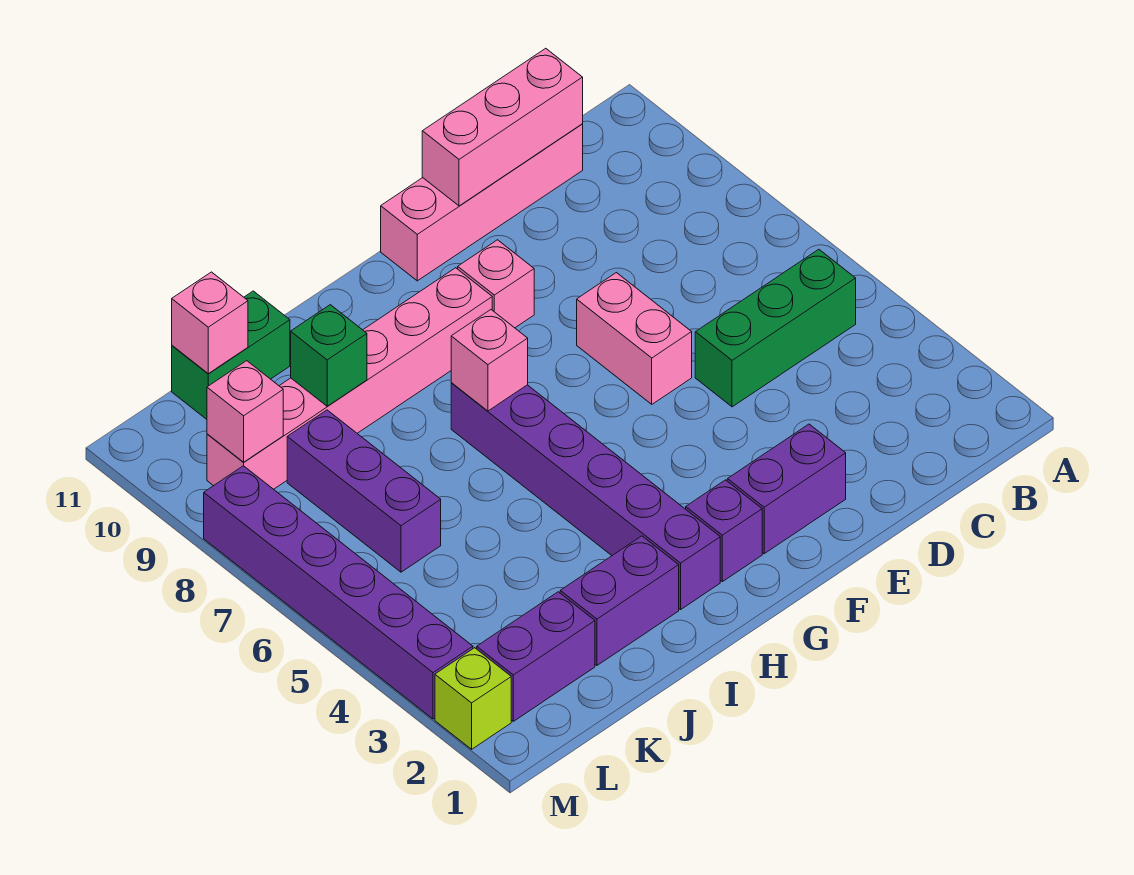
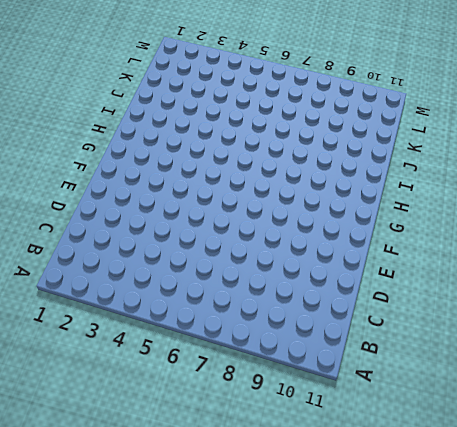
none -> green 1x3 brick [695,249,856,407]
none -> pink 1x4 brick [381,124,583,281]
none -> purple 1x2 brick [727,424,846,554]

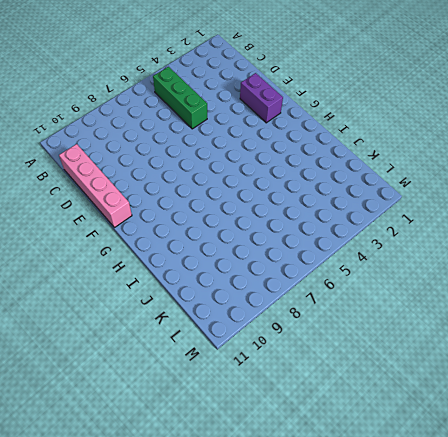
none -> pink 1x2 brick [577,273,692,404]
none -> pink 1x1 brick [458,240,534,328]
none -> purple 1x1 brick [686,480,762,582]

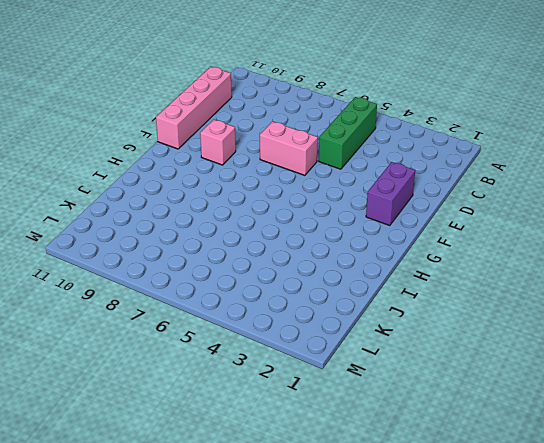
none -> purple 1x1 brick [686,480,762,582]
none -> pink 1x6 brick [207,268,492,489]
none -> purple 1x6 brick [451,383,720,609]

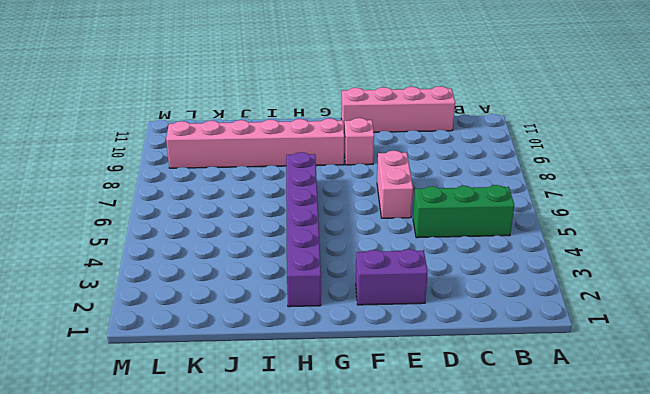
none -> purple 1x1 brick [686,480,762,582]
none -> purple 1x2 brick [560,536,679,665]
none -> green 1x2 brick [172,291,290,419]

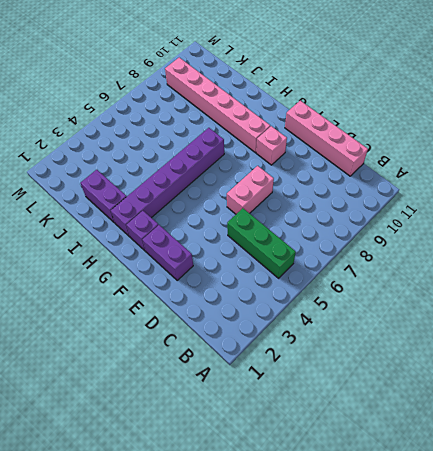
none -> green 1x2 brick [172,291,290,419]
none -> purple 1x2 brick [477,592,595,721]
none -> purple 1x3 brick [287,410,441,572]

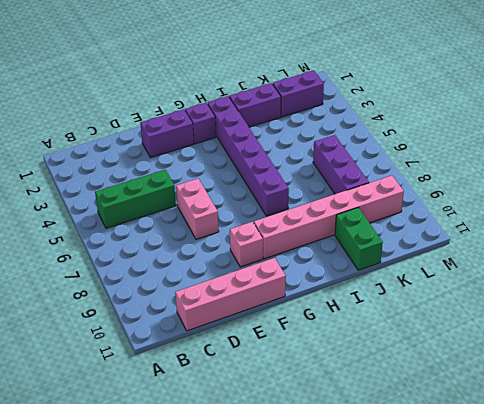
green 1x2 brick [335,207,383,270] -> green 1x2 brick turned to [172,291,290,419]
none -> lime 1x1 brick [435,648,511,749]
none -> purple 1x6 brick [204,466,473,719]
none -> pink 1x3 brick [422,48,583,206]

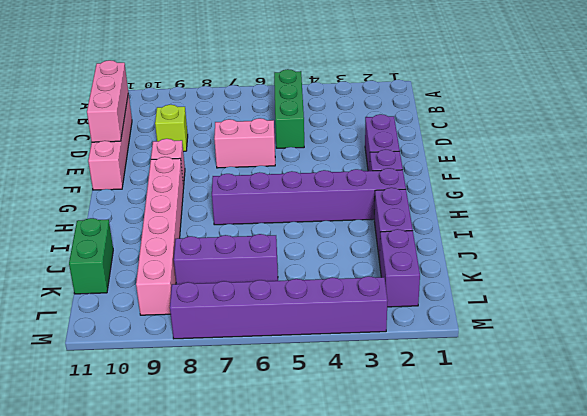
lime 1x1 brick [155,105,188,152] -> lime 1x1 brick moved to [435,648,511,749]
none -> pink 1x1 brick [451,310,528,411]
none -> green 1x1 brick [291,305,367,406]
none -> pink 1x1 brick [172,272,248,374]

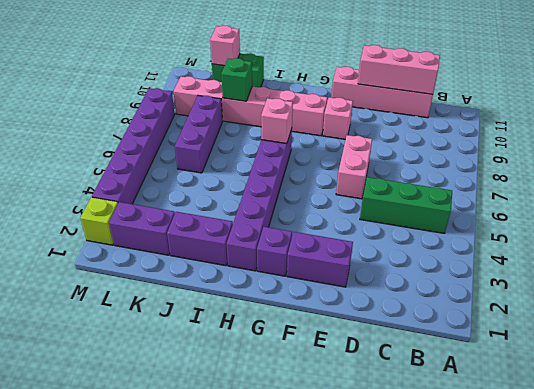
none -> pink 1x1 brick [207,361,283,462]

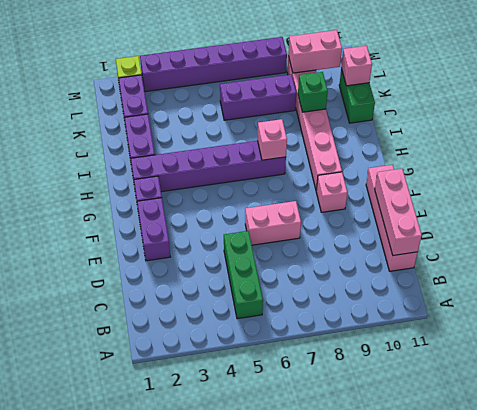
pink 1x2 brick [288,30,342,73] -> pink 1x1 brick [207,361,283,462]

